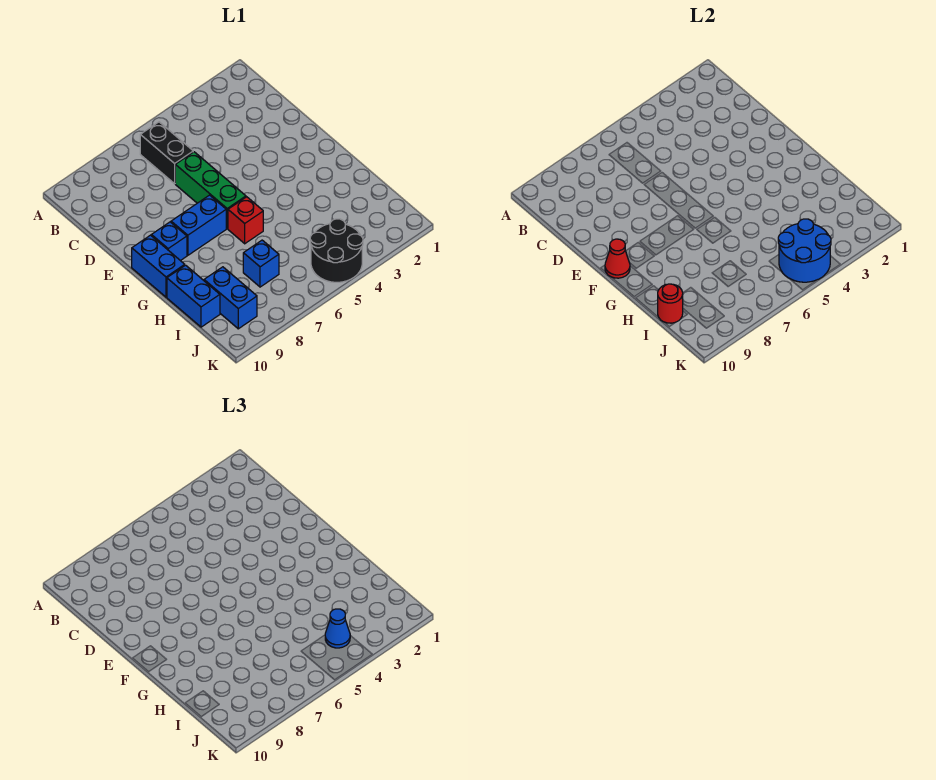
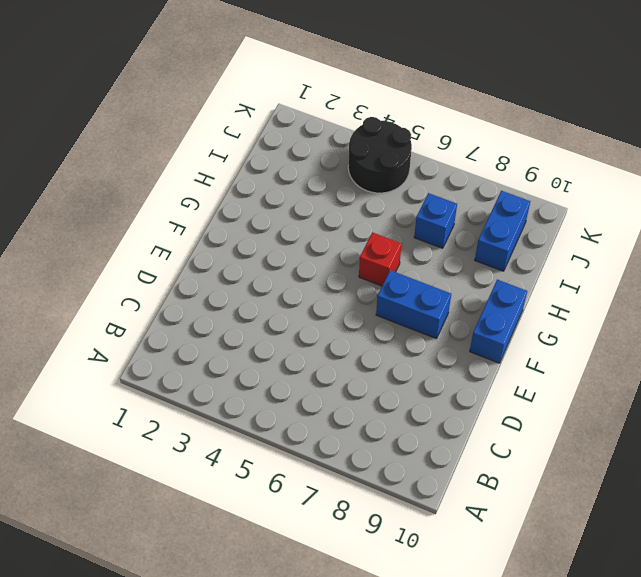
none -> black 1x2 brick [140,122,193,184]
none -> green 1x3 brick [175,152,246,229]
none -> blue 1x1 brick [151,222,187,261]

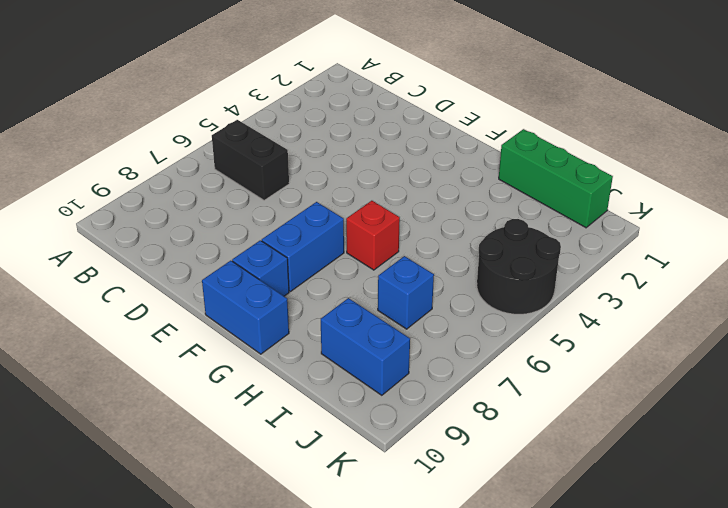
green 1x3 brick [499,129,613,228] -> green 1x3 brick moved to [175,152,246,229]
none -> blue 1x2 brick [167,265,220,327]
none -> red 1x1 cone [605,239,630,278]
none -> red 1x1 round brick [658,284,683,323]

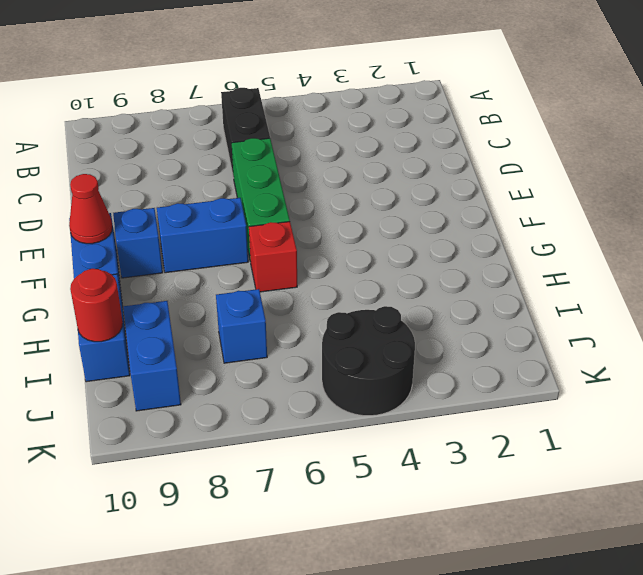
none -> blue 2x2 round brick [778,219,831,282]
none -> blue 1x1 cone [325,609,350,648]

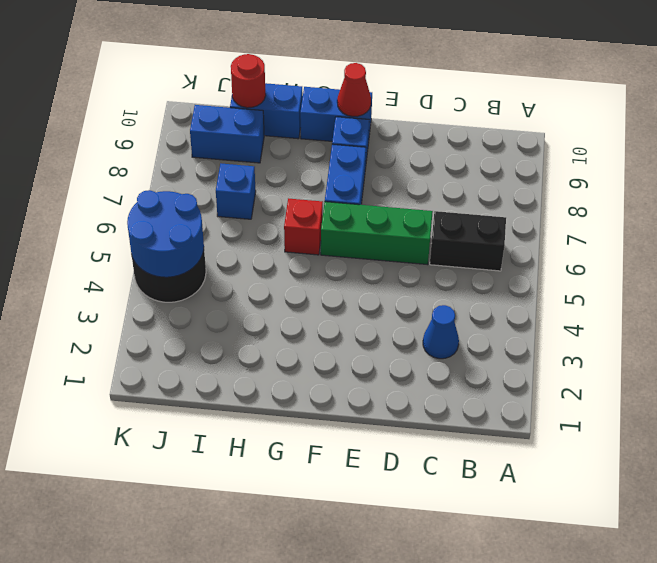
blue 1x1 cone [423,305,459,359] -> blue 1x1 cone moved to [325,609,350,648]

